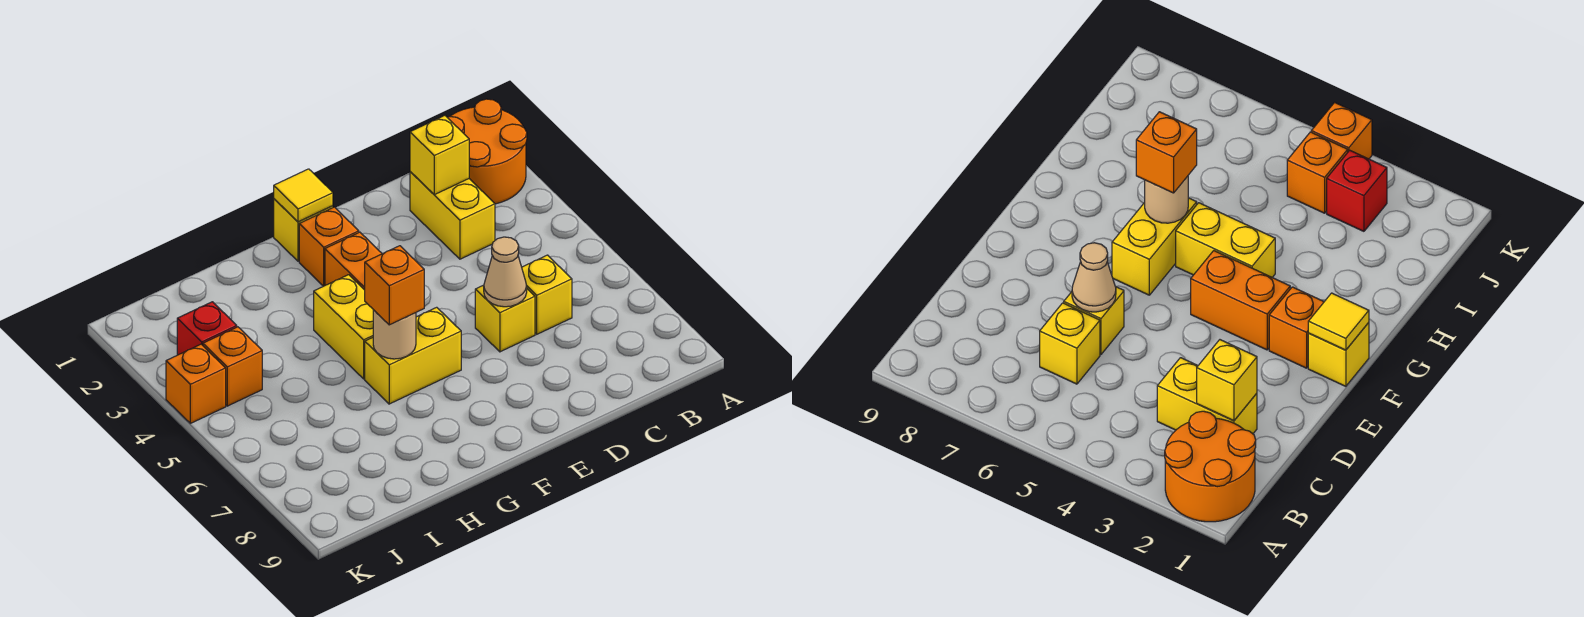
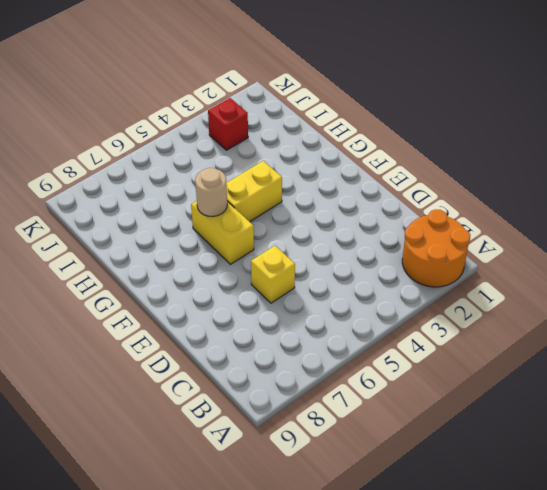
none -> yellow 1x2 brick [410,172,495,259]
none -> yellow 1x1 brick [522,255,572,334]
none -> yellow 1x1 brick [274,199,333,261]

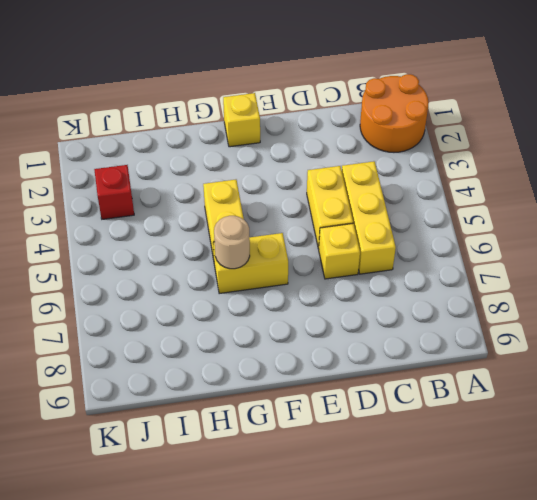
yellow 1x3 brick [342,161,396,274] -> yellow 1x1 brick [522,255,572,334]
yellow 1x2 brick [307,166,353,249] -> yellow 1x2 brick moved to [410,172,495,259]
none -> orange 1x1 brick [299,207,359,286]
none -> orange 1x2 brick [325,232,382,290]
none -> orange 1x1 brick [203,327,262,406]

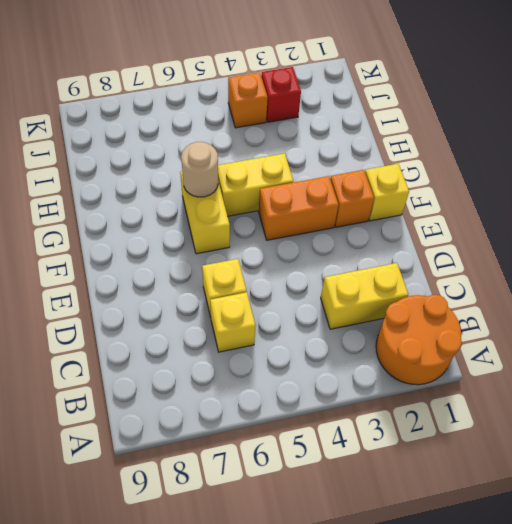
none -> orange 1x1 brick [166,344,226,423]
none -> yellow 1x1 brick [410,116,469,195]
none -> tan 1x1 cone [484,237,527,307]

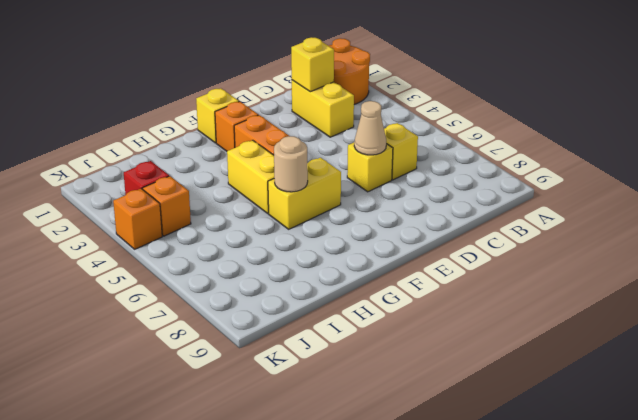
none -> yellow 1x1 tile [274,169,333,222]
none -> orange 1x1 brick [365,246,424,325]

